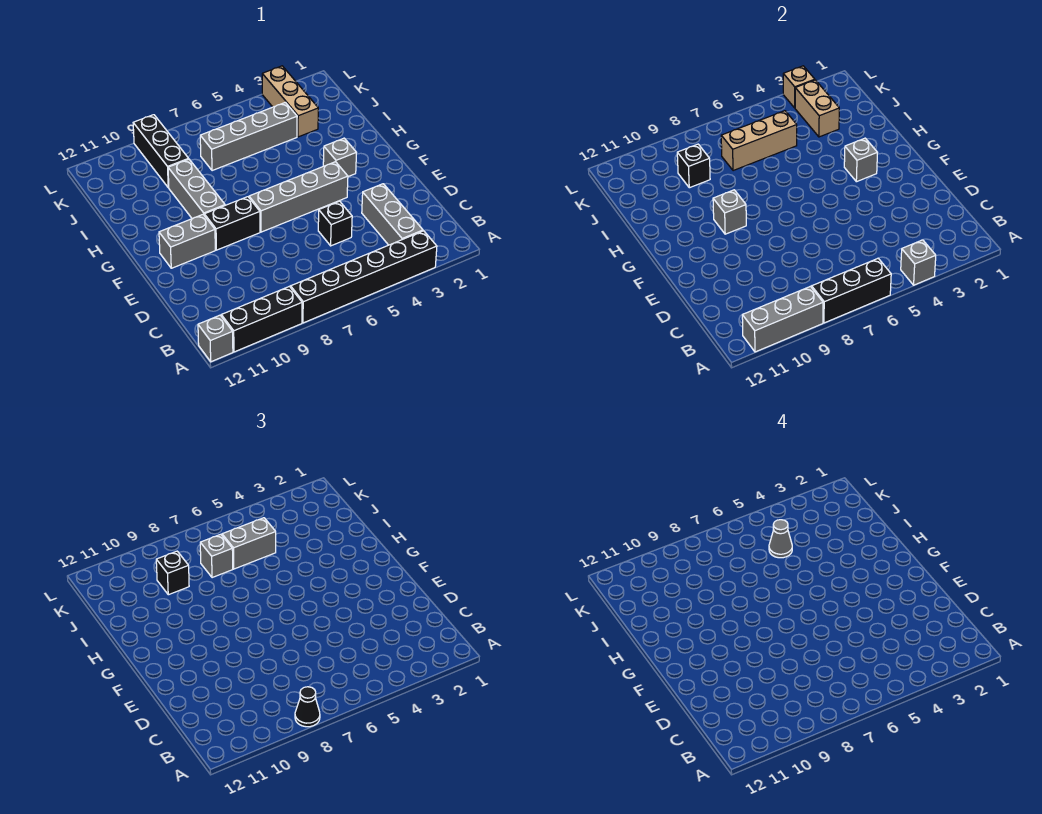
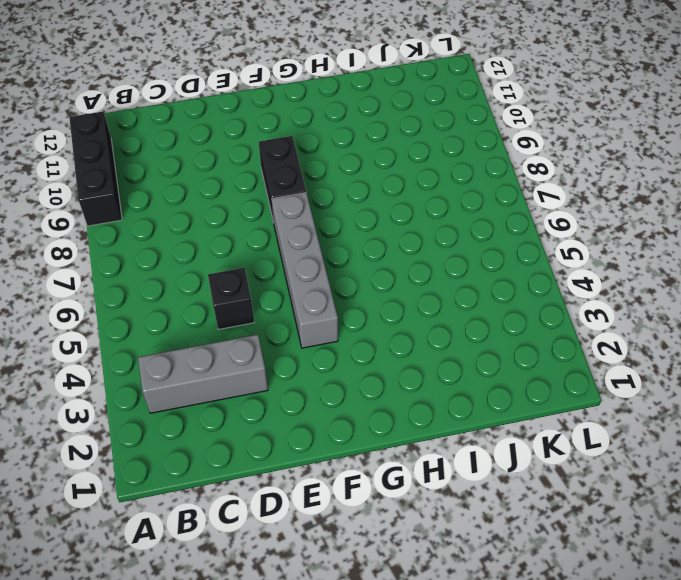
none -> black 1x6 brick [291,231,437,323]
none -> grey 1x1 brick [198,315,233,362]
none -> grey 1x2 brick [159,215,215,268]

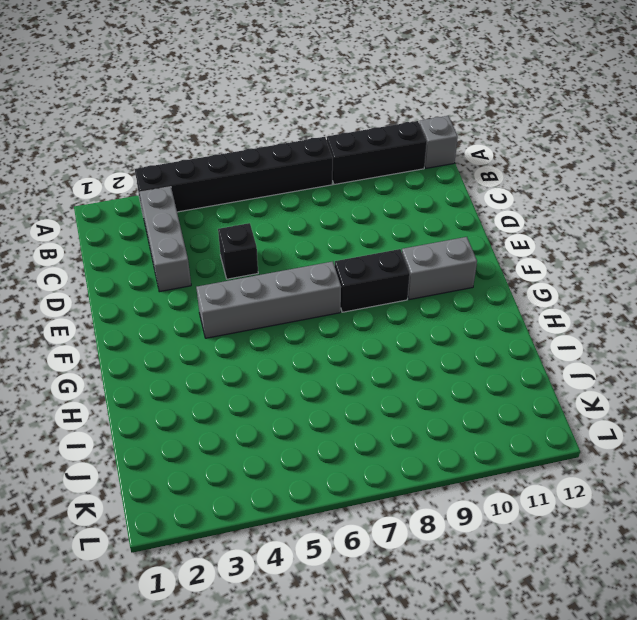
none -> grey 1x1 brick [323,138,357,177]
none -> grey 1x3 brick [168,159,225,219]
none -> tan 1x3 brick [262,66,318,137]

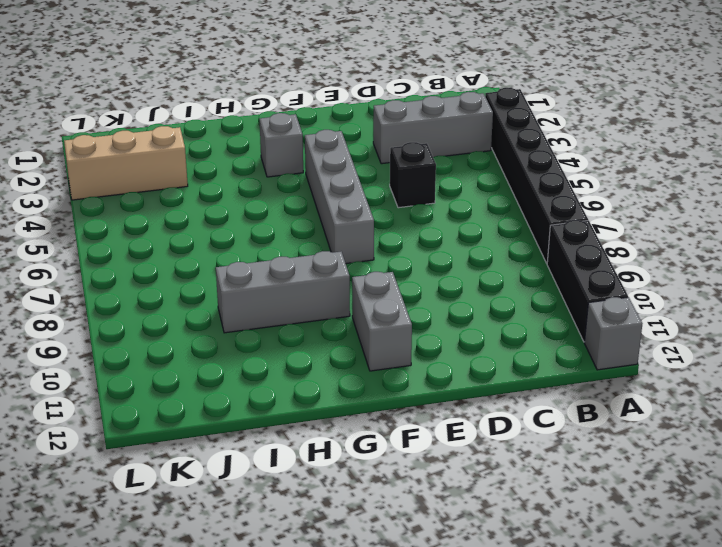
none -> black 1x2 brick [204,197,260,250]
none -> grey 1x4 brick [200,102,297,171]
none -> black 1x3 brick [133,115,188,187]

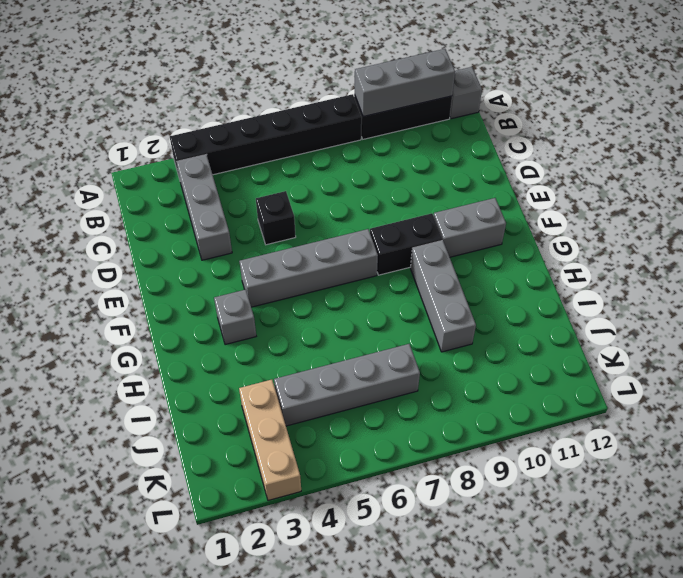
none -> black 1x3 brick [133,115,188,187]
none -> grey 1x1 brick [901,240,936,285]
none -> black 1x3 brick [812,258,891,323]

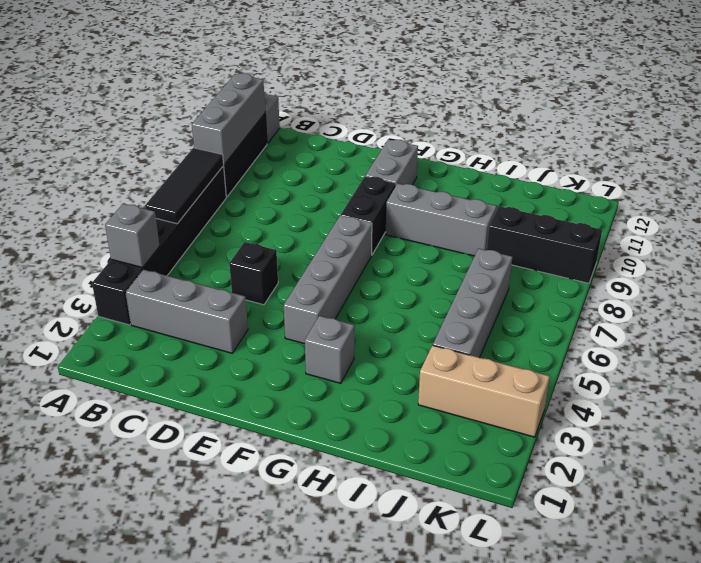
black 1x3 tile [145,148,224,224] -> black 1x3 brick [812,258,891,323]
none -> grey 1x1 brick [844,138,878,182]
none -> grey 1x1 brick [713,190,746,234]
none -> tan 1x2 brick [795,80,839,137]

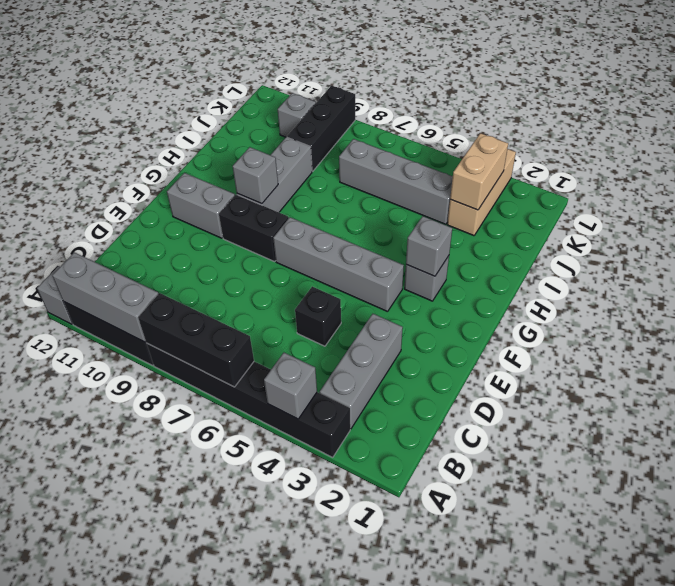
grey 1x1 brick [278,93,316,137] -> grey 1x1 brick moved to [200,534,233,578]
none -> tan 1x3 brick [721,111,797,171]
none -> black 1x1 brick [677,144,710,188]
none -> tan 1x1 brick [783,66,815,108]

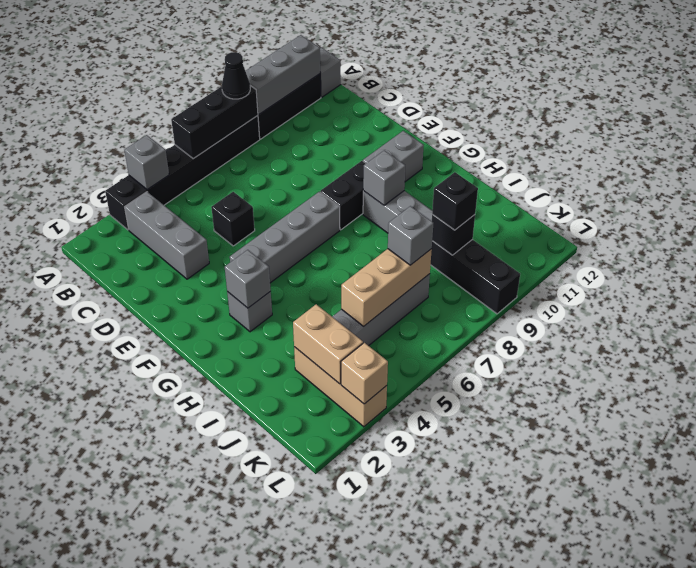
none -> grey 1x2 brick [222,518,276,569]
none -> grey 1x1 cone [769,520,792,558]

